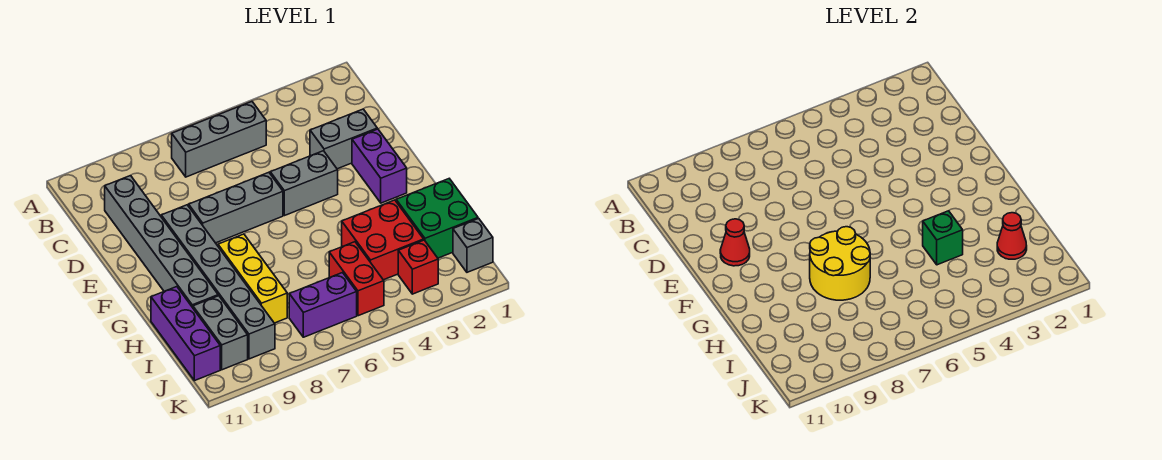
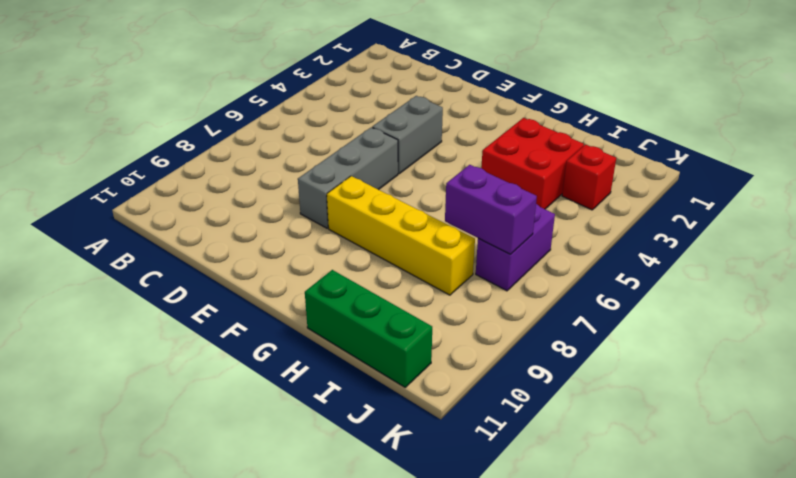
yellow 1x4 brick [327,176,475,295] -> yellow 1x3 brick [218,234,287,323]
green 1x3 brick [305,270,432,387] -> purple 1x3 brick [151,287,220,381]
purple 1x2 brick [445,165,537,254] -> purple 1x2 brick moved to [352,129,407,203]
none -> grey 1x3 brick [172,102,266,177]
none -> grey 1x6 brick [105,176,218,308]
none -> grey 1x2 brick [310,109,377,169]

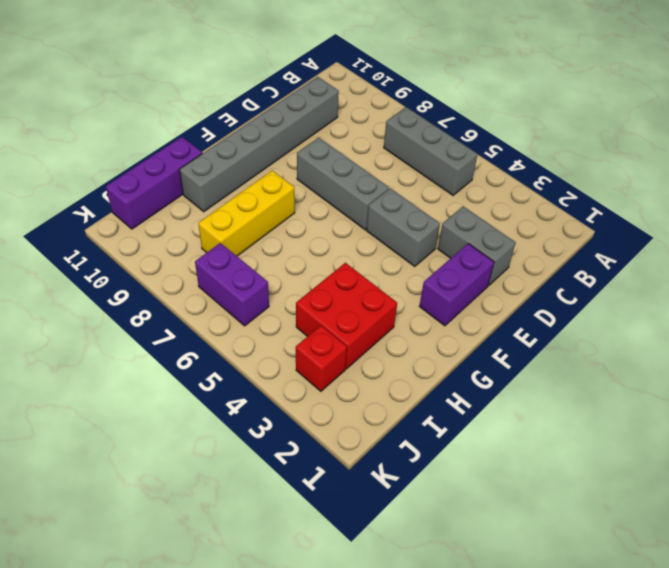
none -> grey 1x6 brick [161,205,275,359]
none -> green 2x2 brick [396,179,478,258]
none -> red 1x2 brick [329,242,384,316]

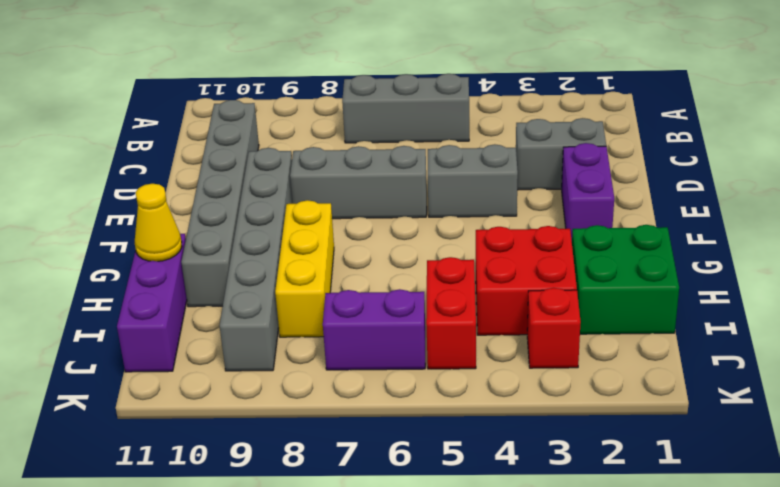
yellow 1x1 cone [135,184,182,261] -> none
none -> grey 1x2 brick [193,296,248,370]
none -> grey 1x1 brick [453,218,493,272]
none -> red 1x1 cone [720,219,750,266]

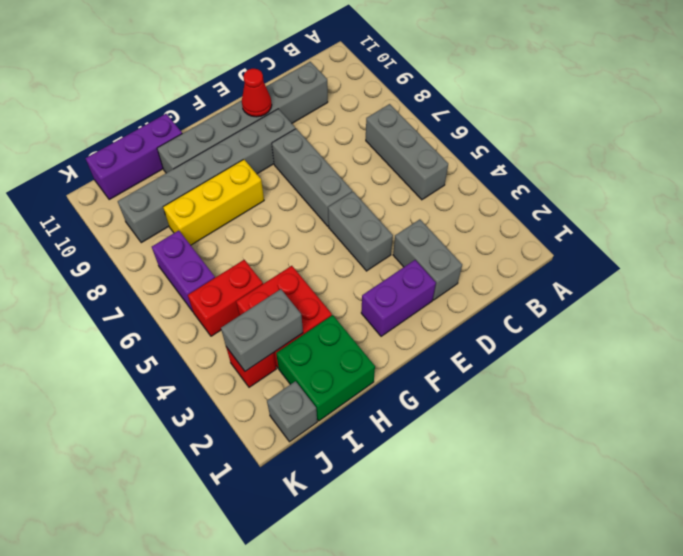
grey 1x2 brick [221,289,303,371] -> grey 1x2 brick moved to [193,296,248,370]
none -> yellow 2x2 round brick [810,227,870,300]
none -> green 1x1 brick [923,211,963,265]
none -> red 1x1 cone [997,213,1027,259]

